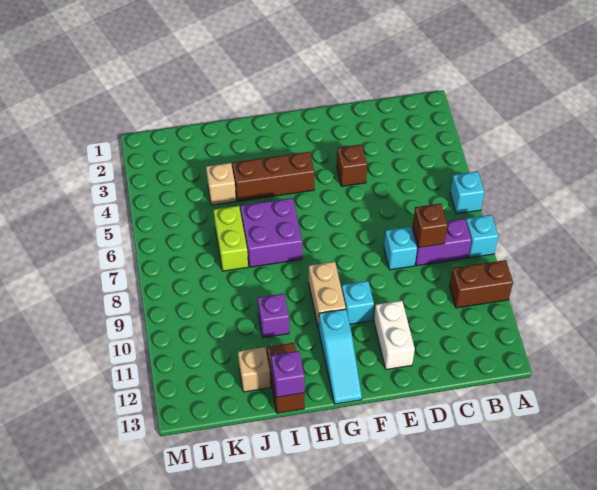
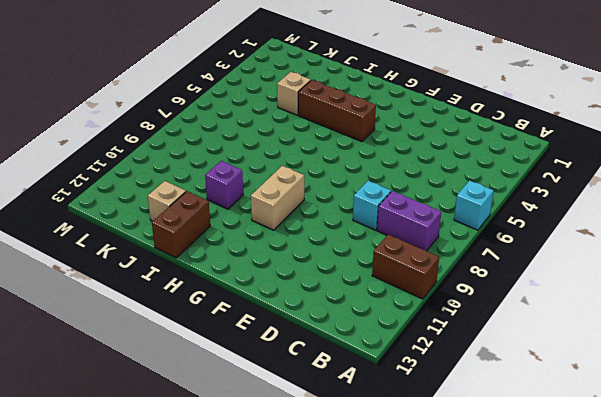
none -> cyan 1x1 brick [466,215,498,258]
none -> brown 1x1 brick [337,144,367,186]
none -> white 1x2 brick [374,301,415,370]

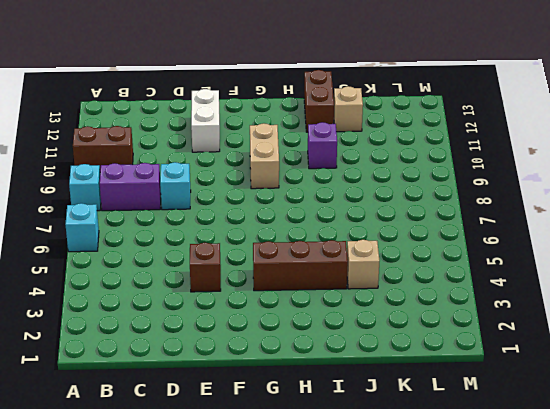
none -> cyan 1x1 brick [342,281,374,324]
none -> cyan 1x3 slope [319,309,362,404]
none -> purple 2x2 brick [241,198,302,267]

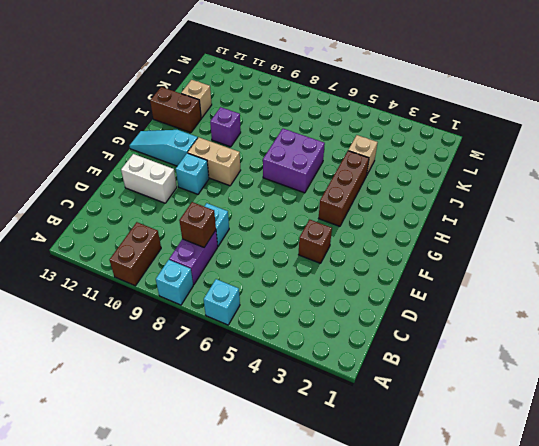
none -> lime 1x2 brick [213,206,248,271]
none -> purple 1x1 brick [271,351,305,397]

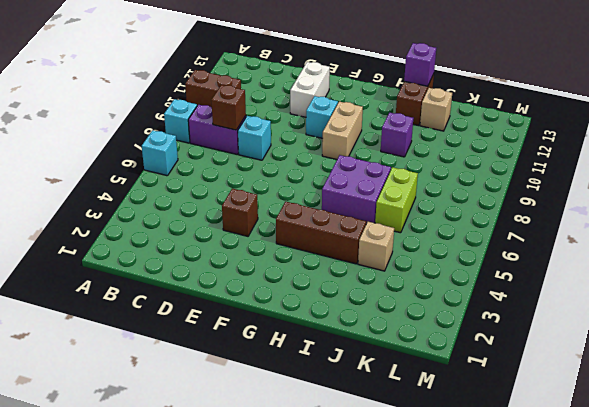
none -> cyan 1x3 slope [319,309,362,404]

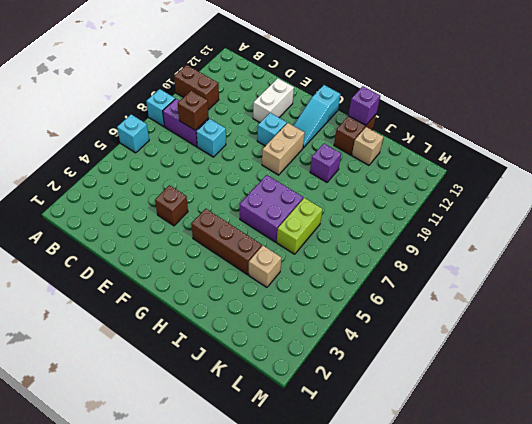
cyan 1x3 slope [294,85,340,148] -> cyan 1x3 slope turned to [319,309,362,404]

